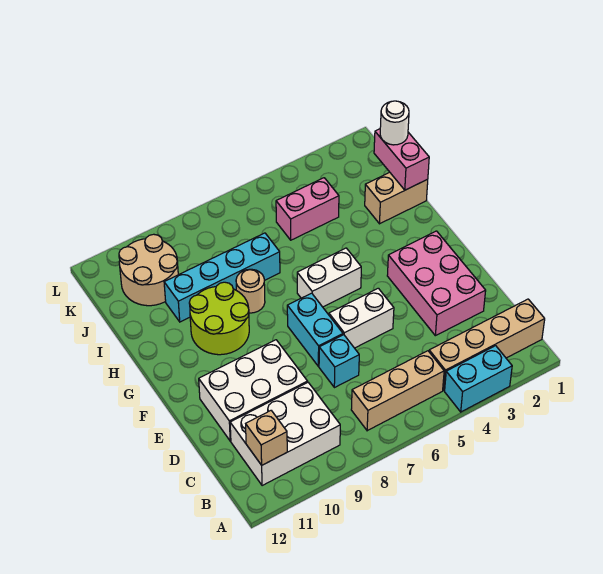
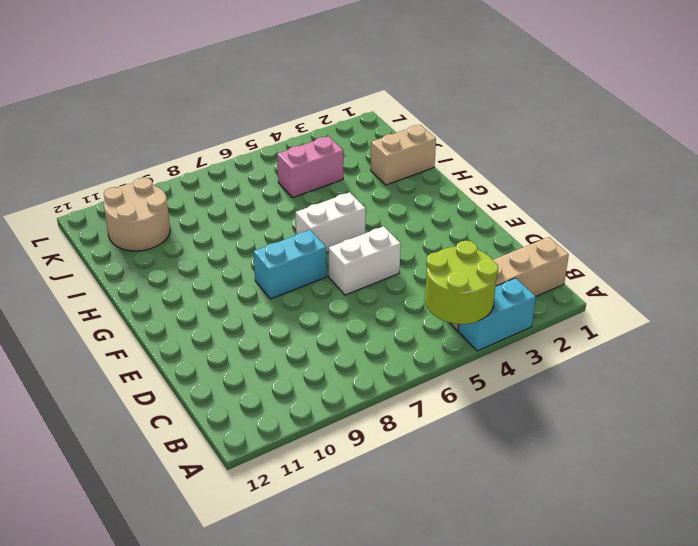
lime 2x2 round brick [425,241,498,324] -> lime 2x2 round brick moved to [189,282,249,355]
cyan 1x2 brick [254,230,327,299] -> cyan 1x2 brick turned to [287,293,343,366]
none -> tan 1x3 brick [351,351,444,431]
none -> white 2x3 brick [230,383,340,486]
none -> pink 2x3 brick [387,231,486,336]

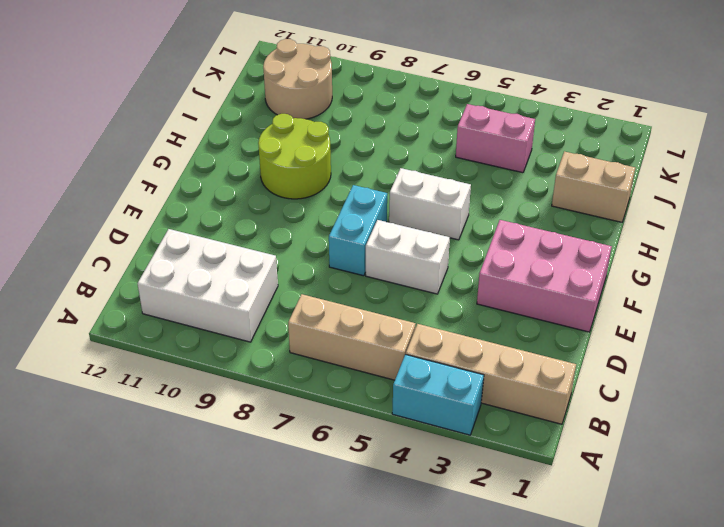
pink 2x3 brick [477,220,612,332] -> pink 2x3 brick turned to [387,231,486,336]
none -> cyan 1x1 brick [319,335,359,388]
none -> white 2x3 brick [199,340,308,441]
none -> tan 1x1 round brick [236,269,265,313]

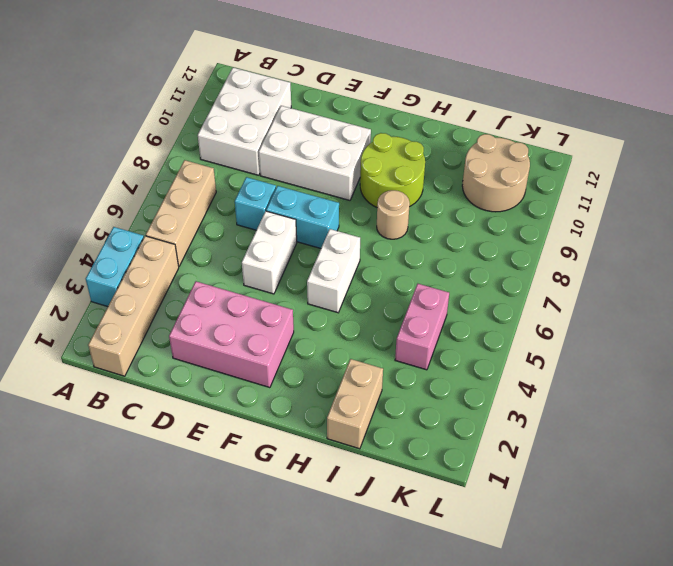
white 2x3 brick [259,106,371,200] -> white 2x3 brick turned to [199,340,308,441]
none -> cyan 1x4 brick [164,233,280,322]
none -> tan 1x1 brick [246,411,287,465]
none -> pink 1x2 brick [374,129,429,190]

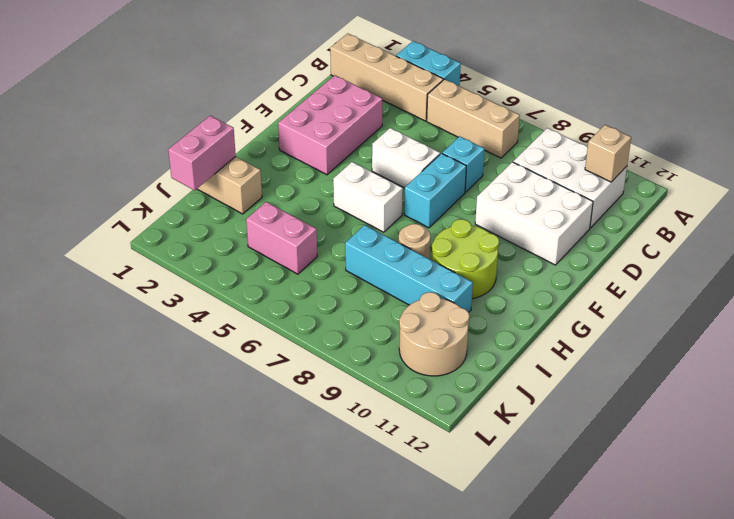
none -> white 1x1 round brick [380,101,409,145]

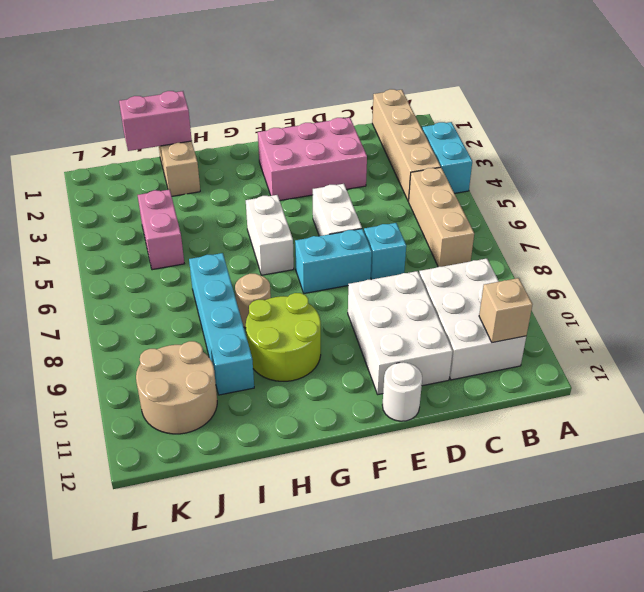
white 1x1 round brick [382,362,422,421] -> white 1x1 round brick moved to [380,101,409,145]

